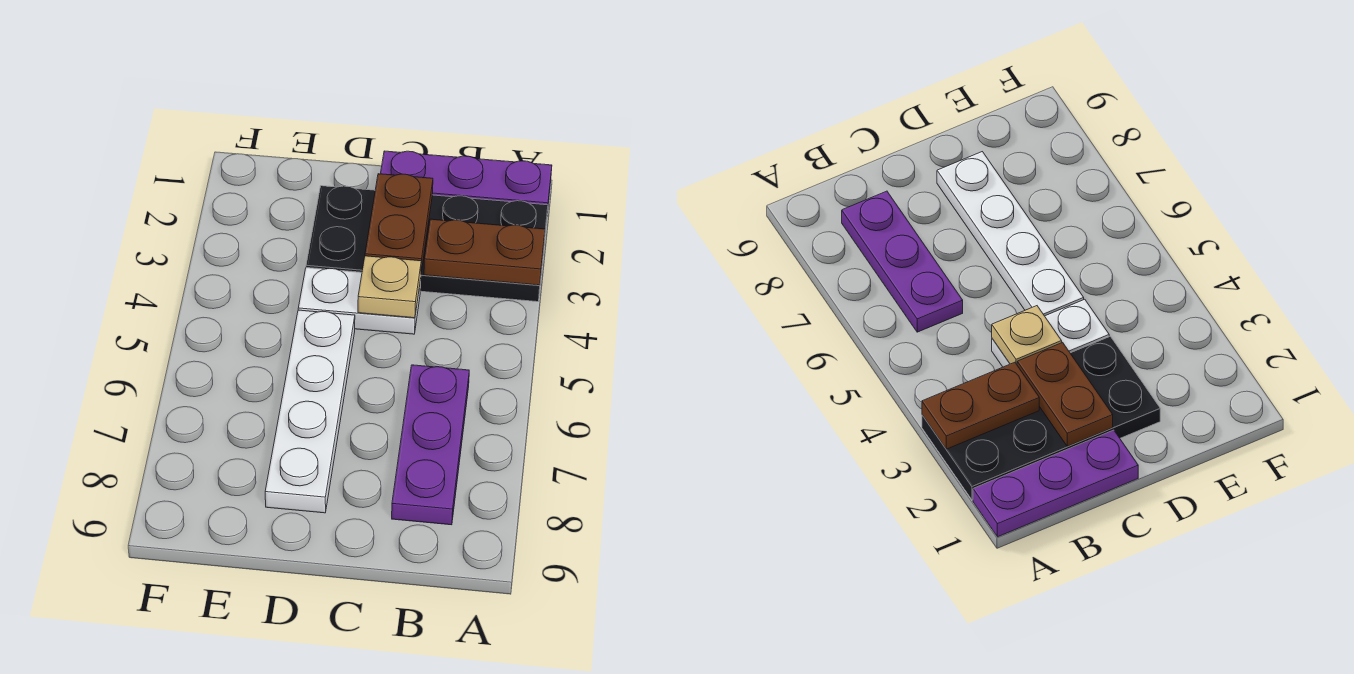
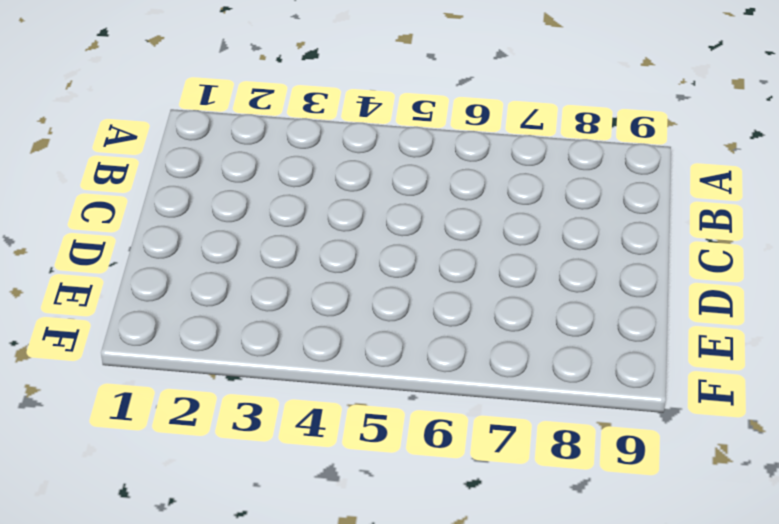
none -> purple 1x3 plate [381,151,552,213]
none -> black 2x4 plate [306,186,548,302]

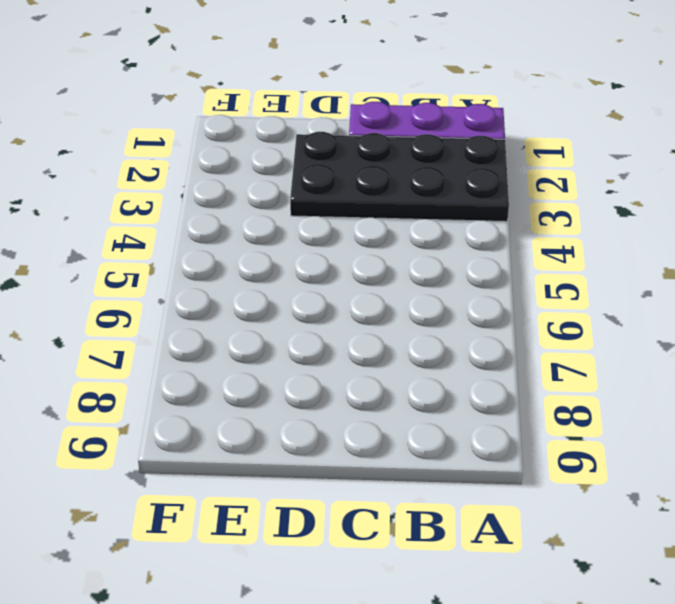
none -> purple 1x3 plate [392,365,469,525]
none -> white 1x2 plate [298,268,421,334]

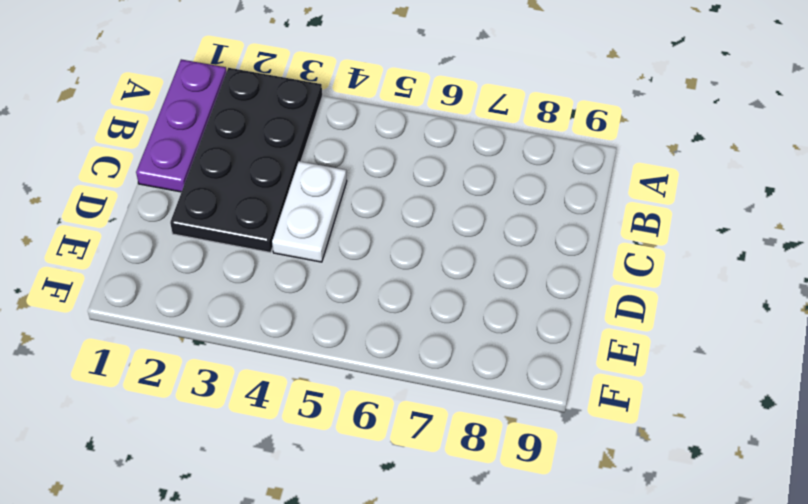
none -> purple 1x3 plate [392,365,469,525]
none -> white 1x4 plate [265,310,355,513]

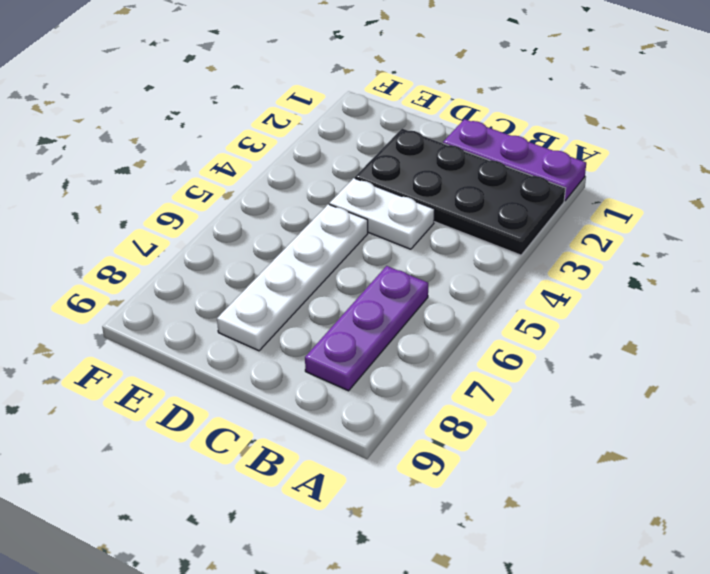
none -> brown 1x2 plate [424,219,545,285]
none -> brown 1x2 plate [365,174,433,272]

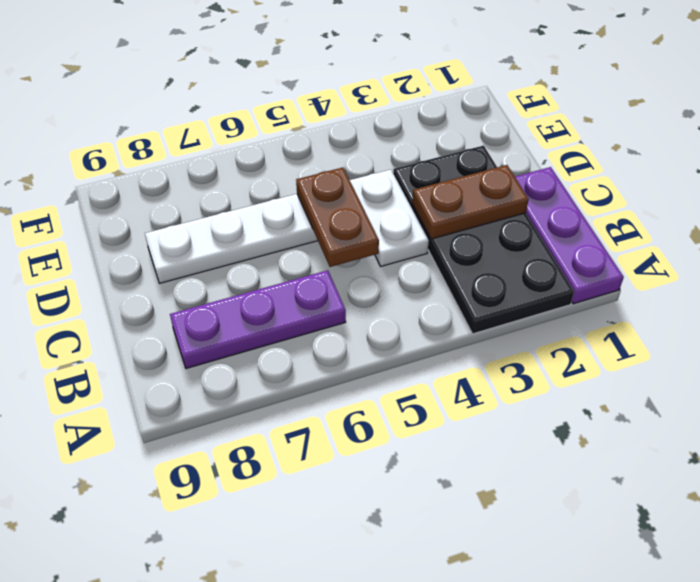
brown 1x2 plate [296,167,379,267] -> brown 1x2 plate moved to [424,219,545,285]
none -> tan 1x1 plate [358,256,421,318]

